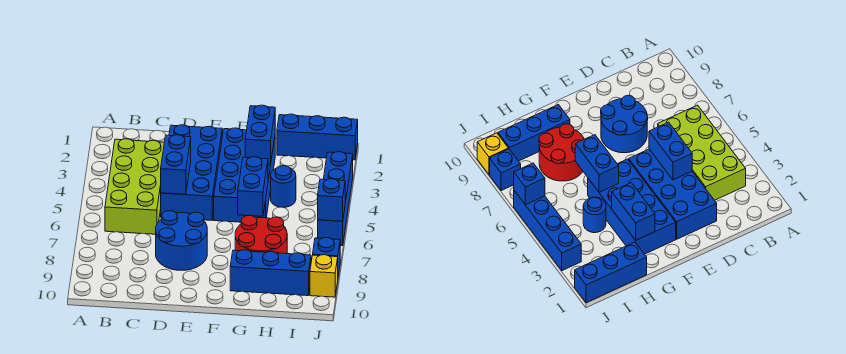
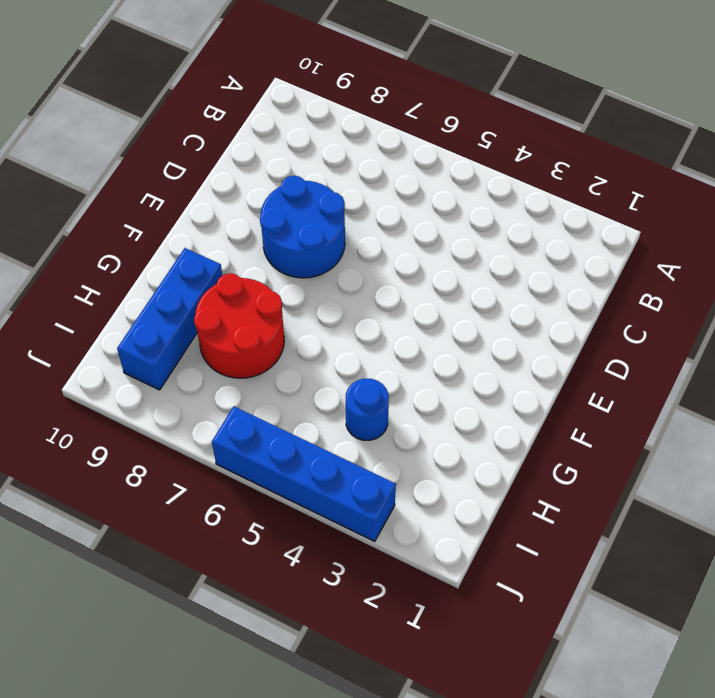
none -> lime 2x4 brick [105,139,164,234]
none -> blue 2x4 brick [161,125,222,220]
none -> blue 2x4 brick [214,128,275,222]

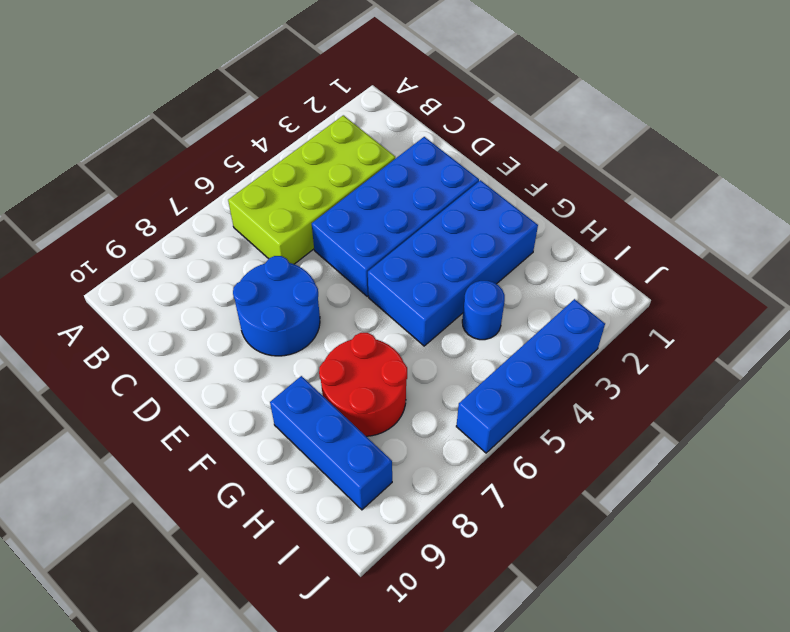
none -> blue 1x3 brick [277,114,358,160]
none -> blue 1x1 brick [313,238,340,275]
none -> yellow 1x1 brick [310,255,338,297]

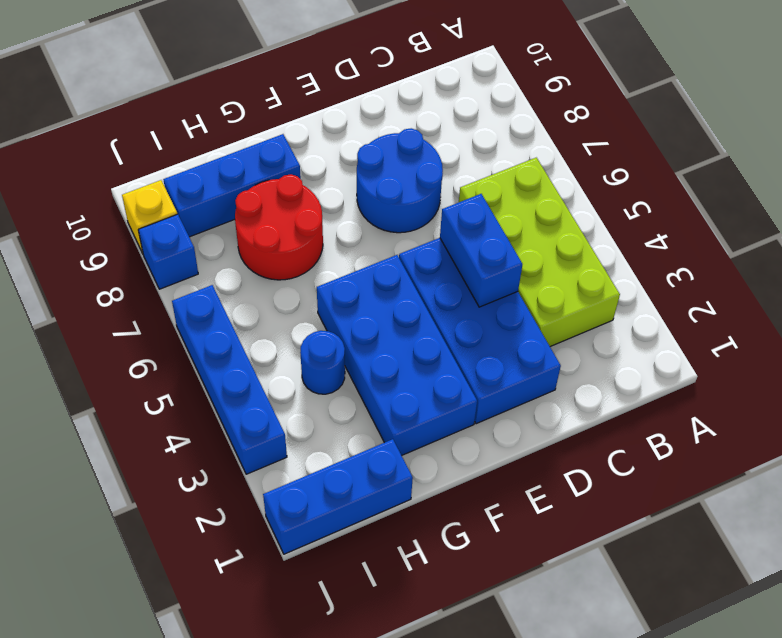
none -> blue 1x2 brick [245,105,275,165]
none -> blue 1x2 brick [238,157,268,216]
none -> blue 1x1 brick [318,179,345,221]

